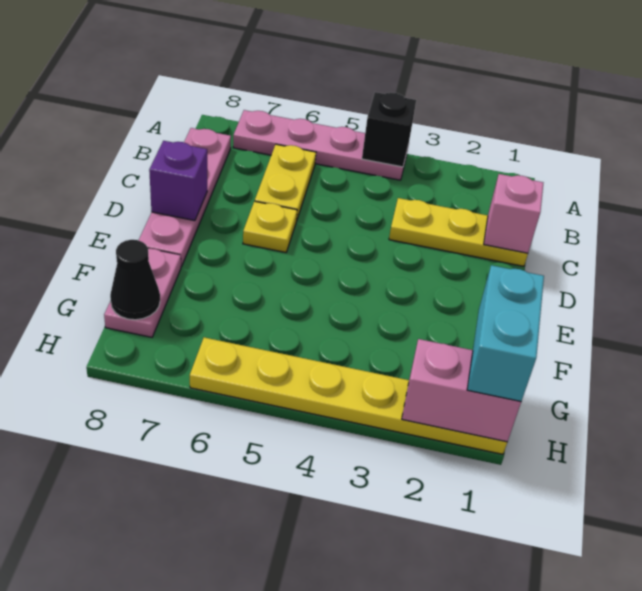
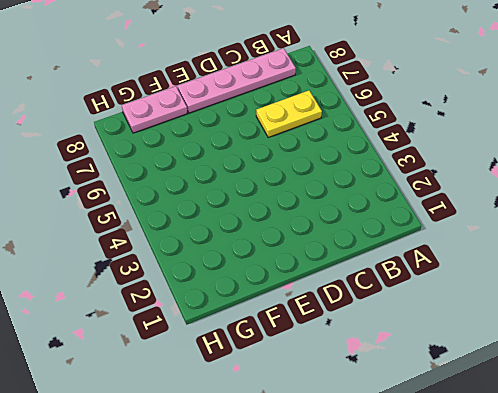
none -> pink 1x4 plate [233,110,408,180]
none -> yellow 1x3 plate [389,198,528,266]
none -> yellow 1x1 plate [243,201,297,252]

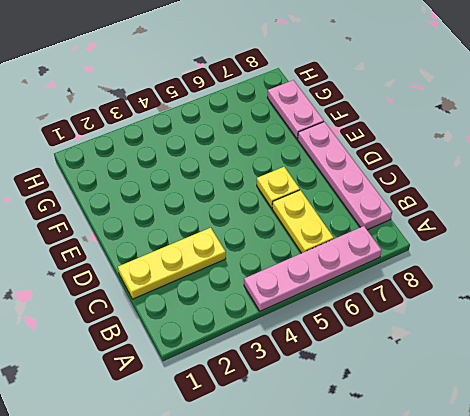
none -> yellow 1x6 plate [190,337,507,454]
none -> black 1x1 brick [362,92,416,167]
none -> pink 1x1 brick [484,174,543,253]

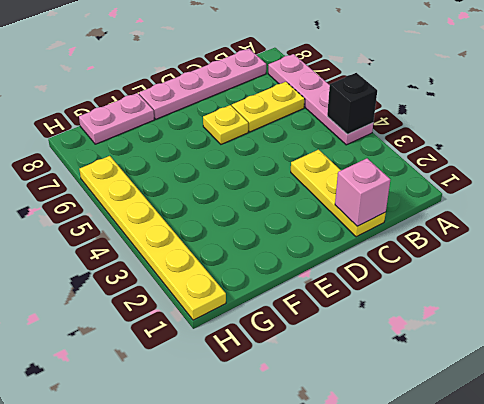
none -> purple 1x1 brick [149,141,207,221]
none -> black 1x1 cone [110,240,160,320]
none -> pink 1x2 brick [402,339,521,442]

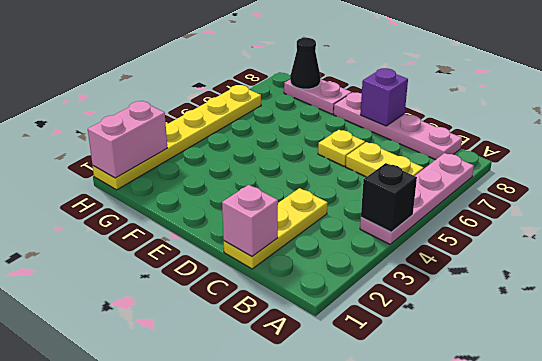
none -> cyan 1x2 brick [467,265,544,401]

